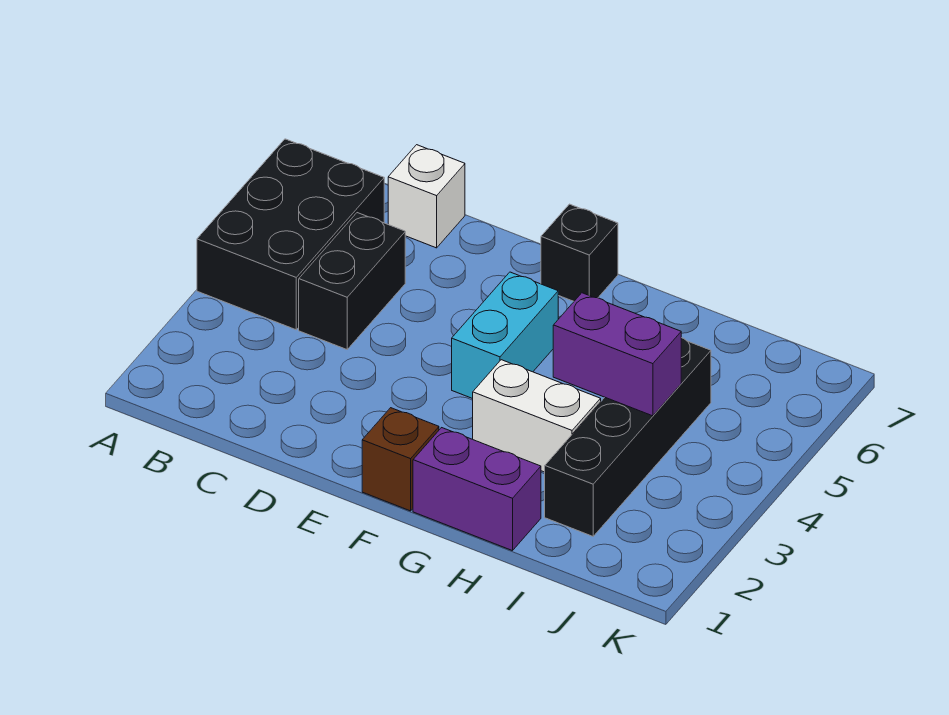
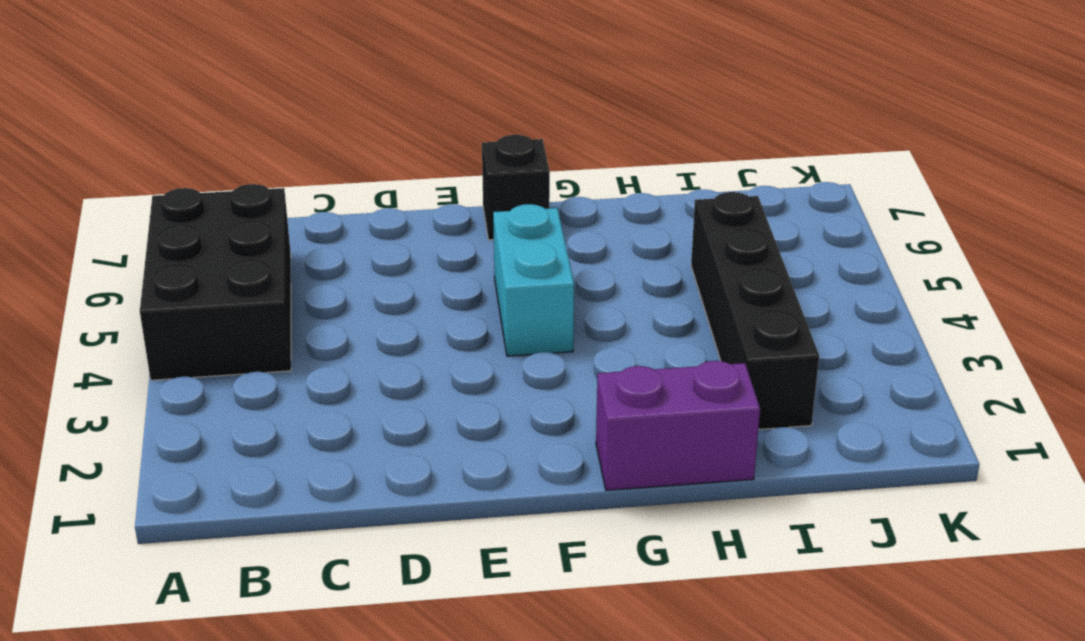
none -> black 1x2 brick [299,213,405,349]
none -> white 1x1 brick [388,145,465,248]

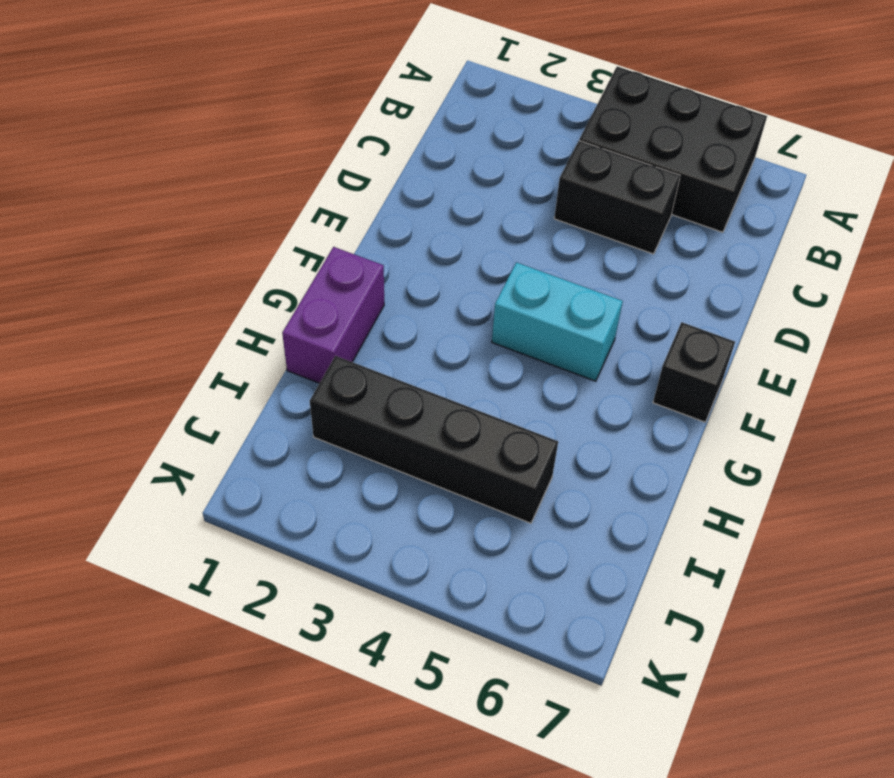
none -> white 1x1 brick [388,145,465,248]
none -> brown 1x1 brick [362,408,439,511]

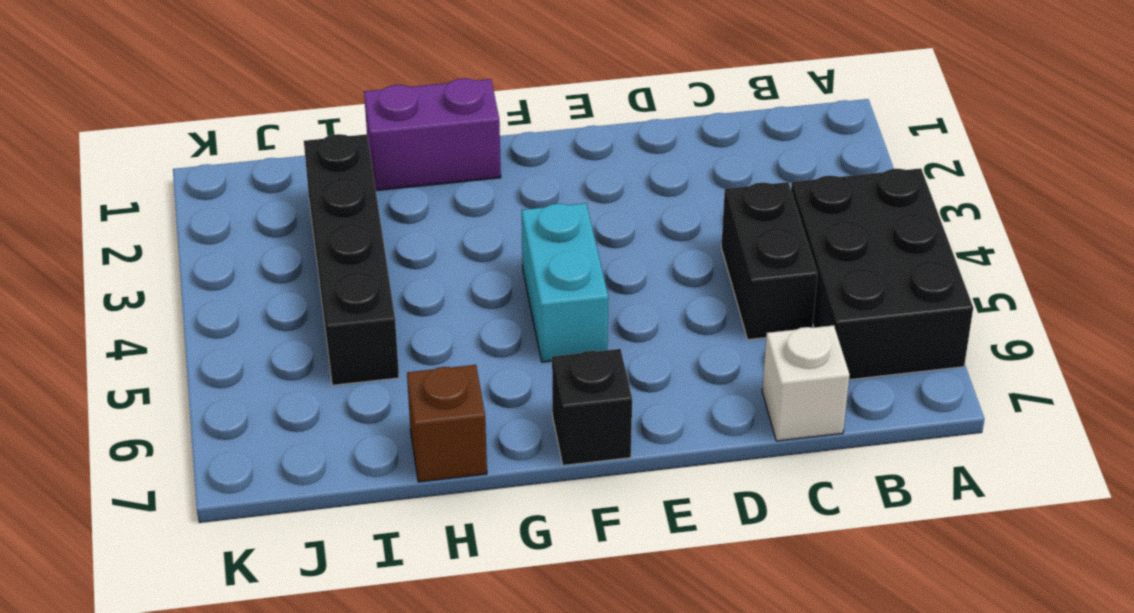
brown 1x1 brick [407,365,487,482] -> brown 1x1 brick moved to [362,408,439,511]
none -> white 1x2 brick [473,360,601,472]
none -> purple 1x2 brick [553,293,681,416]

